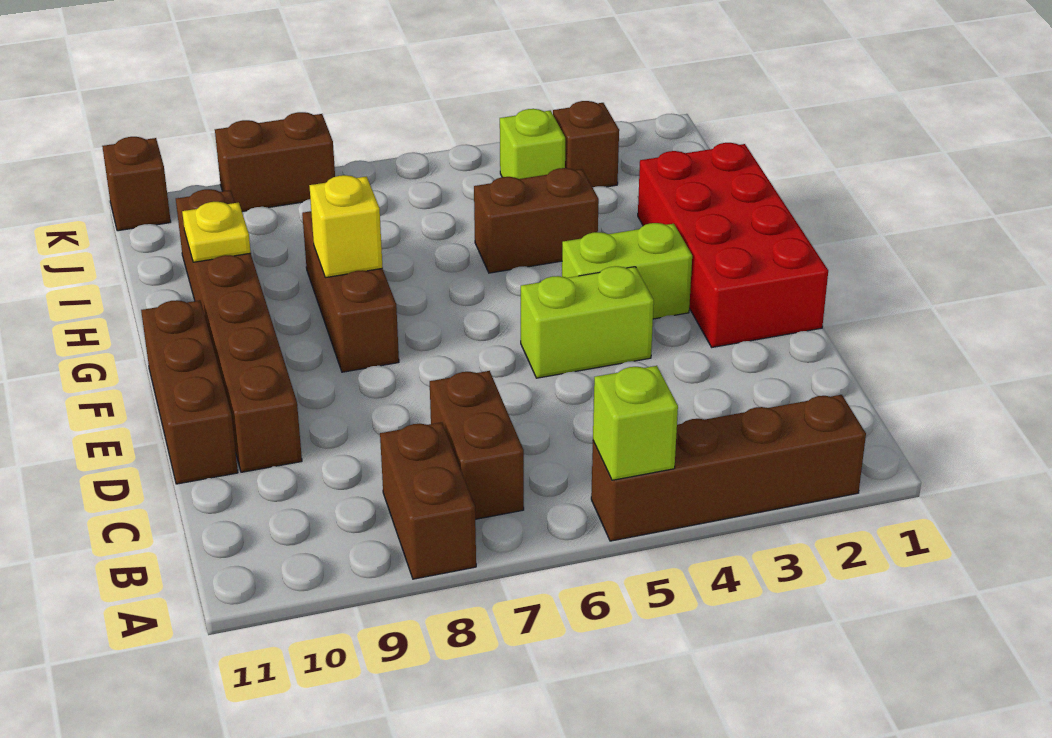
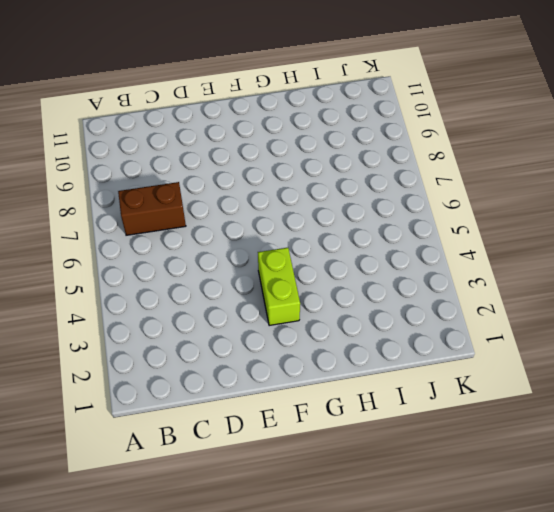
none -> brown 1x4 brick [591,395,866,541]
none -> brown 1x2 brick [380,422,476,579]
none -> brown 1x6 brick [176,189,302,472]

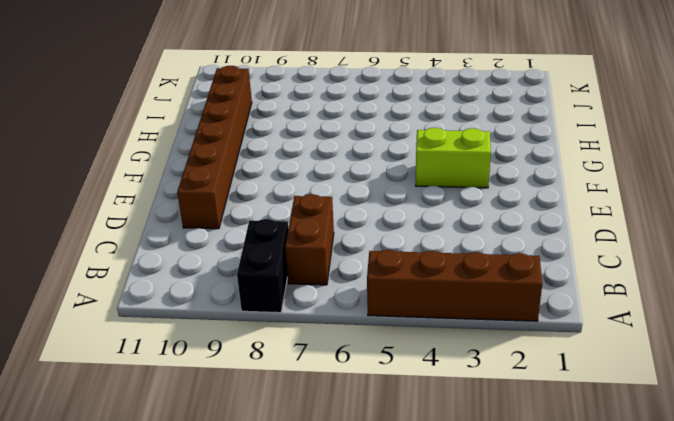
black 1x2 brick [237,219,288,313] -> brown 1x2 brick [380,422,476,579]
none -> brown 1x3 brick [141,300,238,484]
none -> red 2x4 brick [638,143,828,347]
none -> lime 1x2 brick [521,266,654,378]

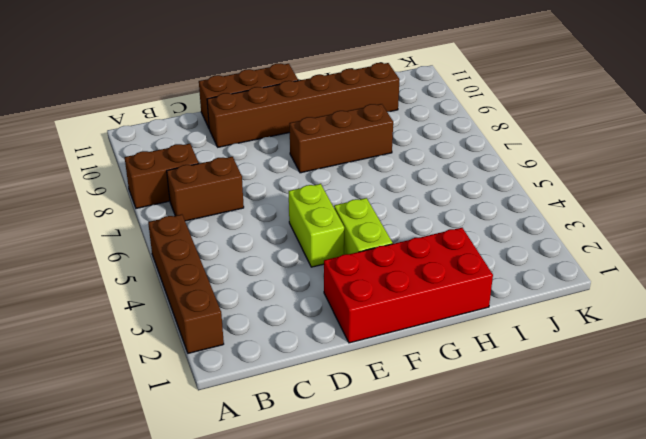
none -> brown 1x2 brick [474,168,599,273]
none -> brown 1x1 brick [553,101,619,187]
none -> lime 1x1 brick [500,109,565,179]

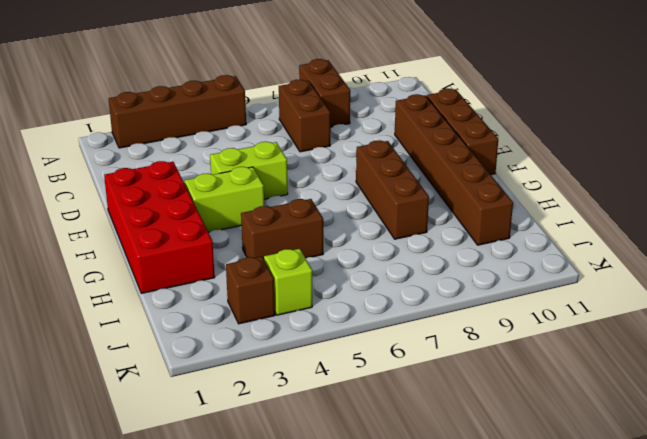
none -> brown 1x2 brick [215,112,335,212]
none -> brown 1x1 brick [102,137,171,231]
none -> lime 1x1 brick [593,366,678,480]

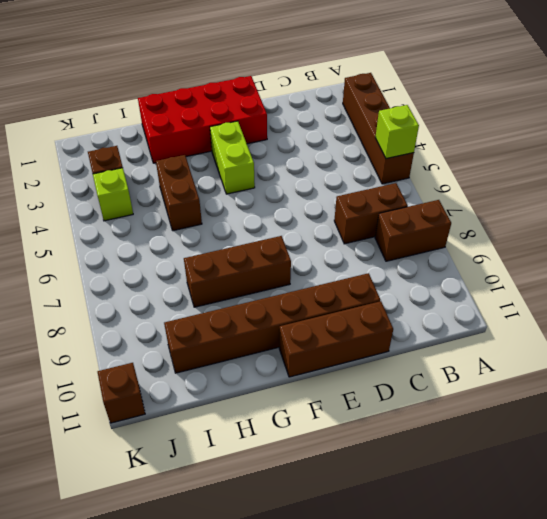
none -> lime 1x2 brick [521,266,654,378]
none -> brown 1x2 brick [215,112,335,212]
none -> yellow 1x1 brick [309,175,383,278]

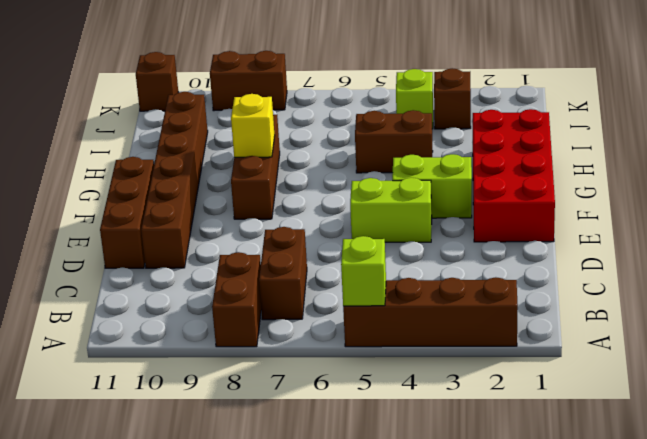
none -> yellow 1x1 plate [182,202,251,262]

